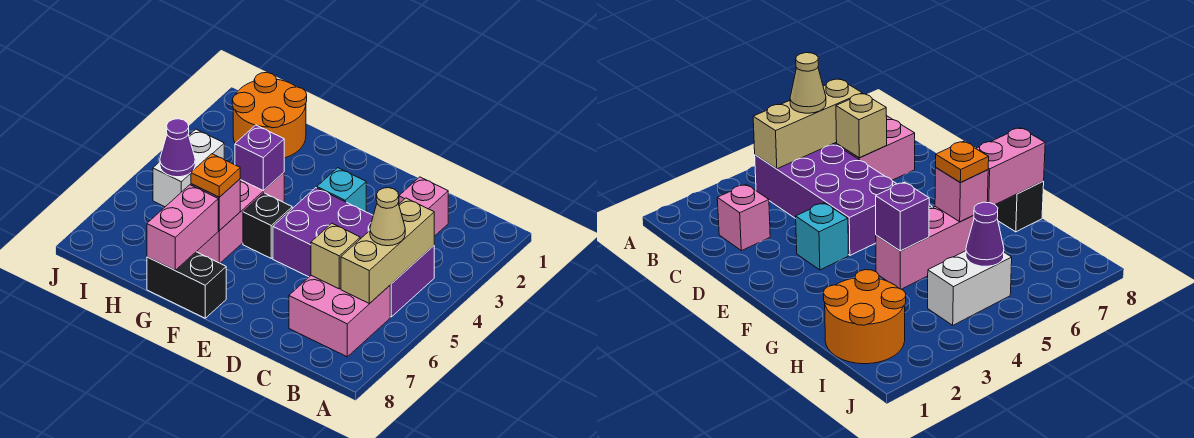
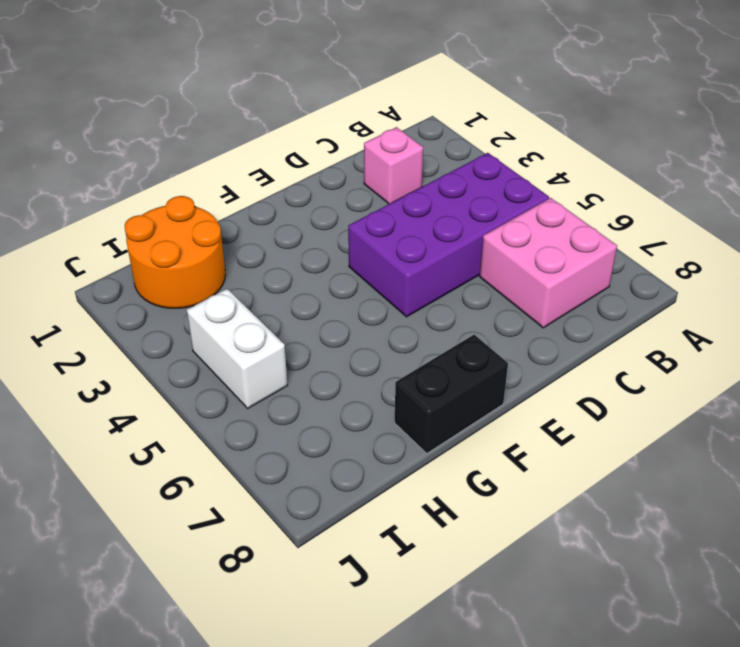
none -> cyan 1x1 brick [317,168,366,212]
none -> black 1x1 brick [243,193,292,258]
none -> pink 1x3 brick [196,173,284,263]

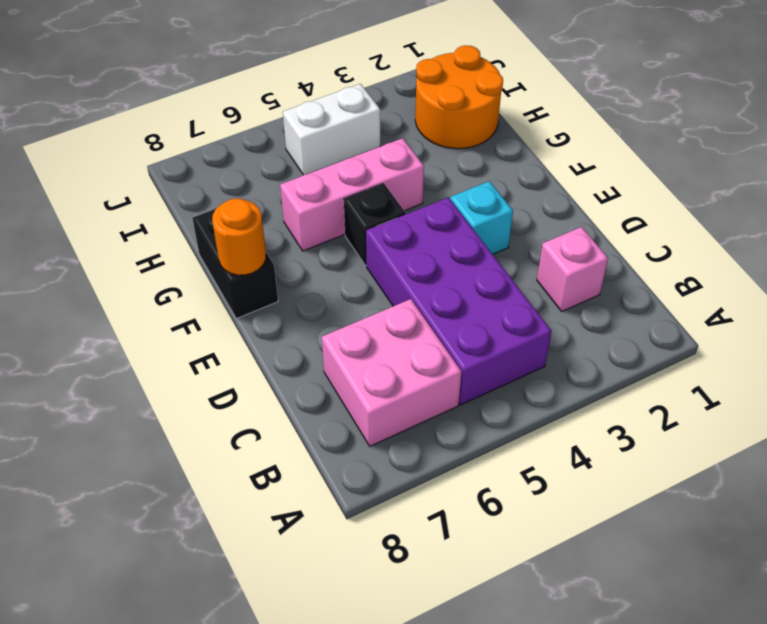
orange 1x1 round brick [212,198,266,275] -> none
none -> tan 1x3 brick [341,198,434,304]
none -> tan 1x1 brick [311,223,360,289]
none -> purple 1x1 brick [235,125,284,191]

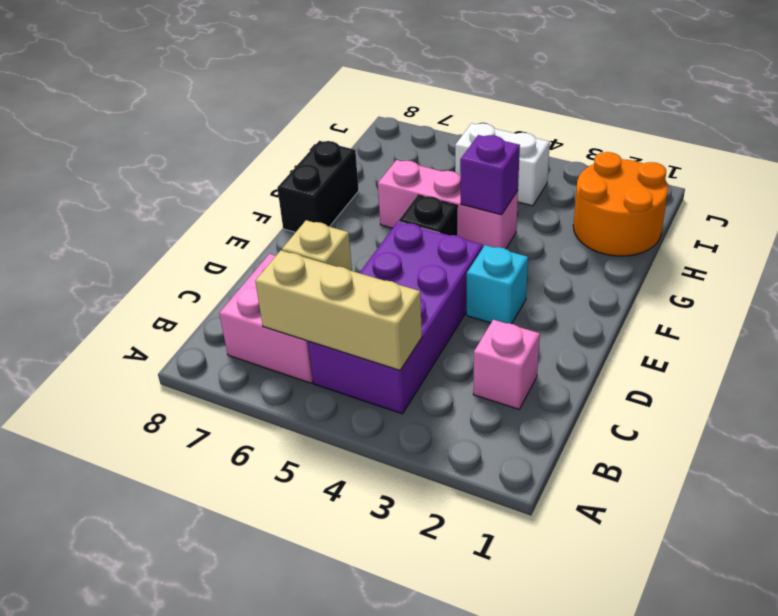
none -> pink 1x1 brick [191,179,240,231]
none -> pink 1x2 brick [147,185,219,270]
none -> purple 1x1 cone [160,119,195,177]

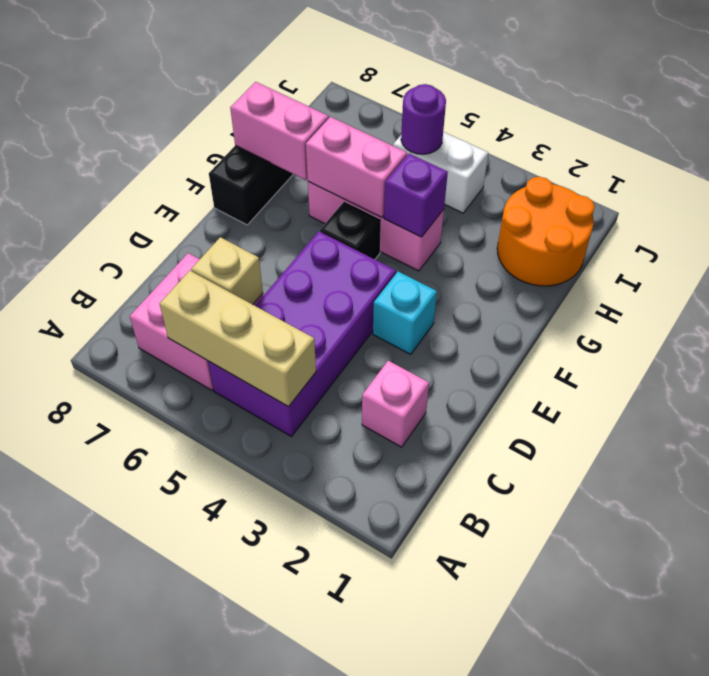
pink 1x2 brick [306,117,407,218] -> pink 1x1 brick [191,179,240,231]
purple 1x1 round brick [401,84,446,154] -> purple 1x1 cone [160,119,195,177]
none -> tan 1x1 cone [370,188,405,246]
none -> orange 1x1 plate [191,154,240,197]

